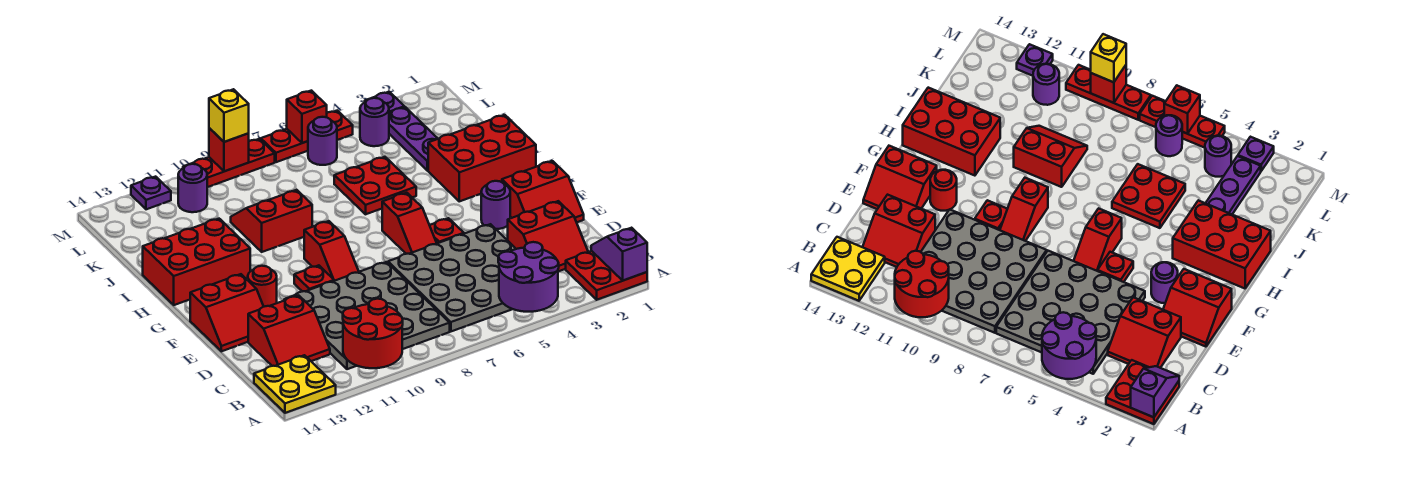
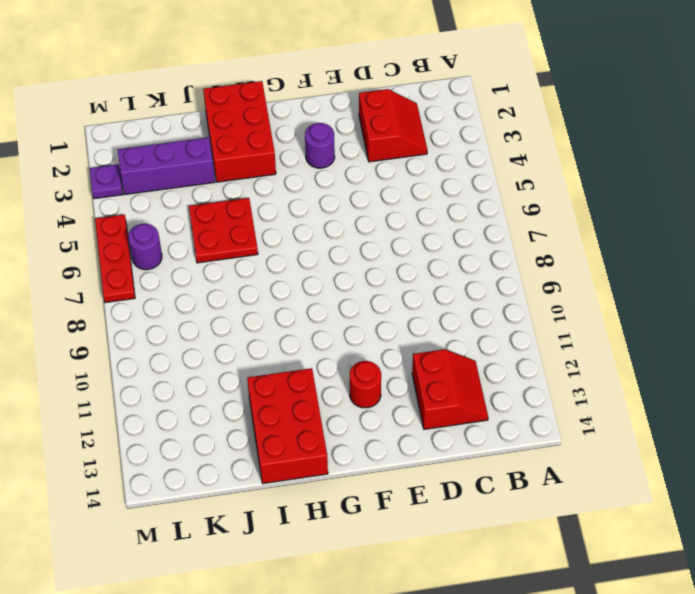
purple 1x3 brick [118,137,215,195] -> purple 1x3 plate [389,107,438,171]
none -> red 2x2 plate [566,251,647,300]
none -> yellow 2x2 plate [254,355,336,413]
none -> grey 4x4 plate [388,224,516,331]
none -> grey 4x4 plate [284,262,450,369]

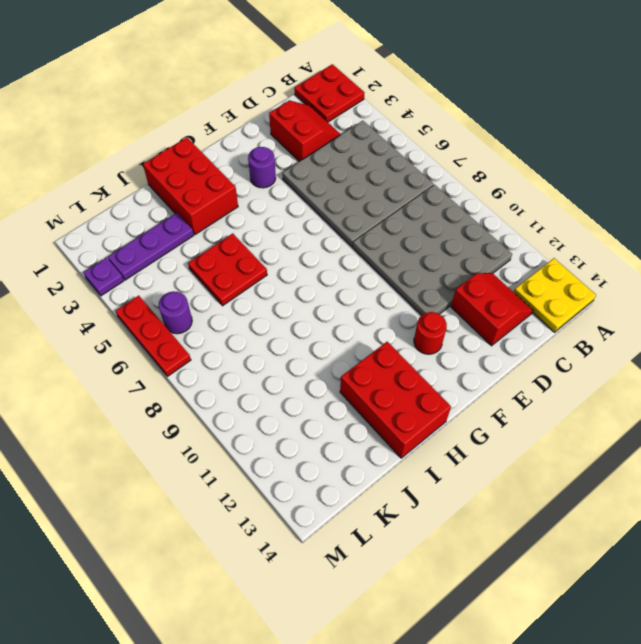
none -> red 2x2 slope [502,161,584,222]
none -> red 2x2 slope [190,274,264,351]
none -> red 1x1 plate [430,218,464,243]
none -> red 1x2 slope [382,193,437,254]

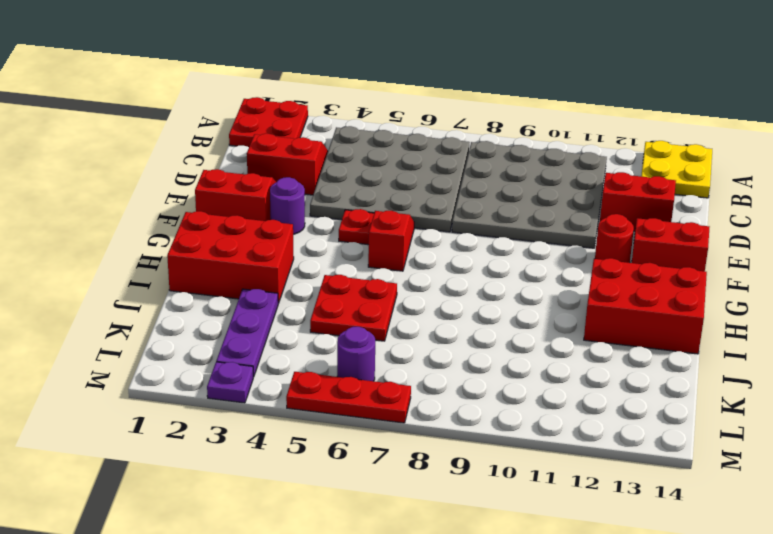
none -> red 1x2 slope [304,221,359,281]
none -> red 1x1 plate [294,265,334,292]
none -> red 2x2 slope [231,190,312,252]
none -> purple 1x1 round brick [360,98,389,146]

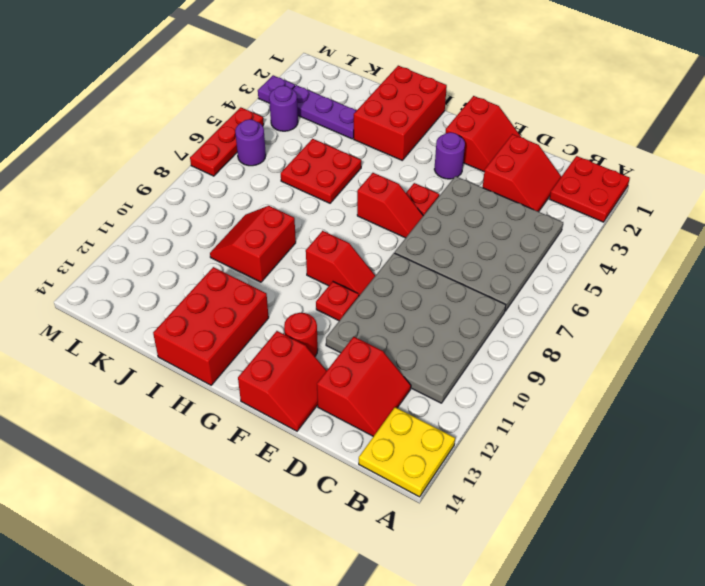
none -> purple 1x1 round brick [178,164,207,212]
none -> red 1x3 plate [183,139,275,187]
none -> purple 1x1 plate [131,177,171,209]
none -> purple 1x2 slope [591,228,647,280]

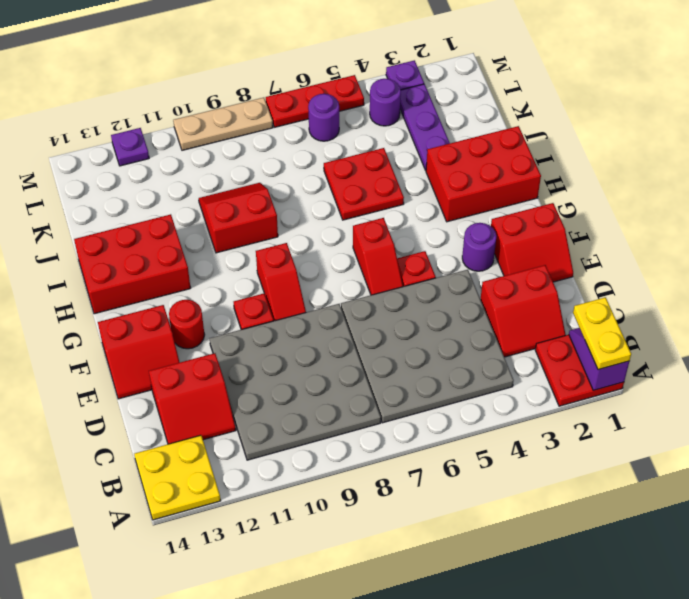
yellow 1x2 plate [573,297,631,370] -> none
tan 1x3 plate [173,98,273,150] -> red 1x3 plate [183,139,275,187]
none -> purple 1x1 round brick [178,164,207,212]
none -> purple 2x2 round brick [498,242,559,312]
none -> red 2x2 round brick [343,299,403,368]
none -> red 1x1 brick [287,91,327,143]

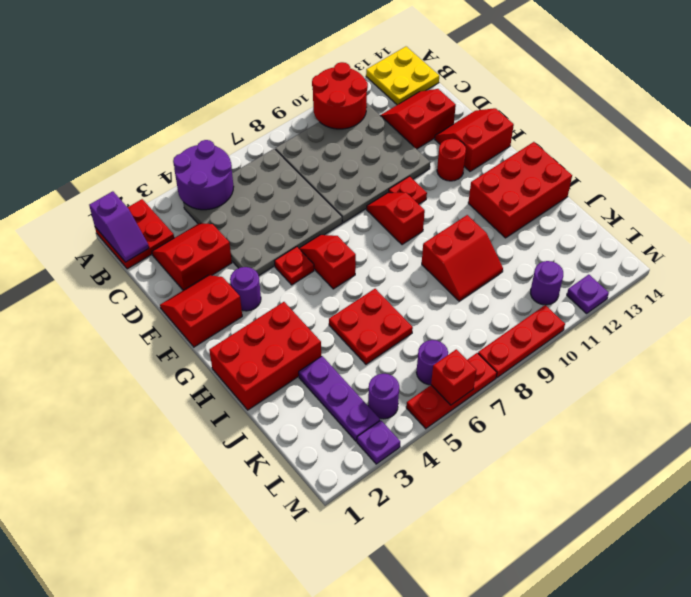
none -> red 1x1 brick [209,128,249,171]
none -> yellow 1x1 brick [209,89,249,142]

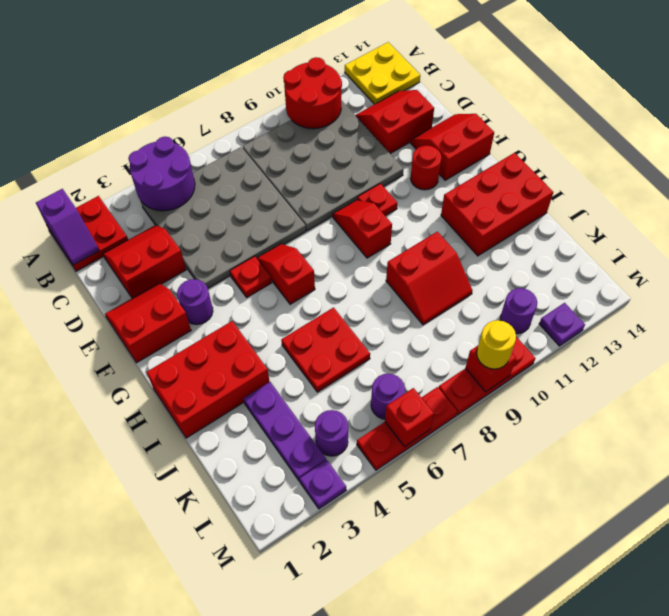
yellow 1x1 round brick [477,320,516,369] -> yellow 1x1 brick [209,89,249,142]

